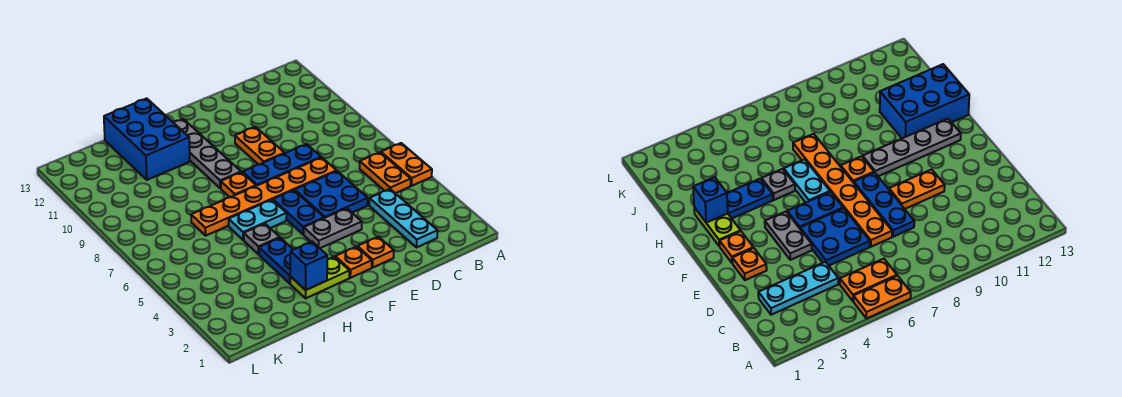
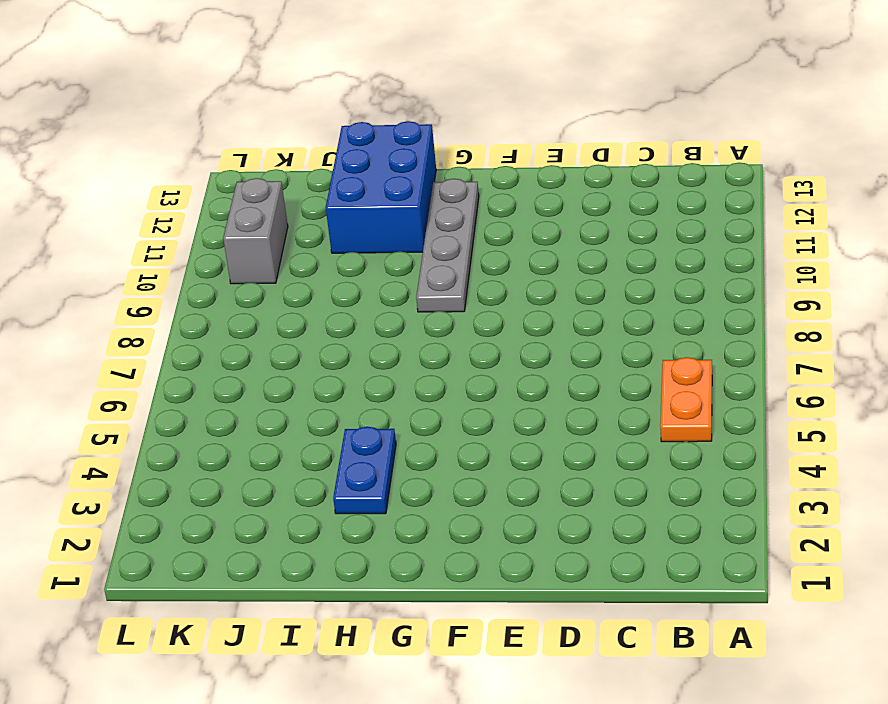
grey 1x2 brick [223,178,288,284] -> none
none -> orange 1x2 plate [381,143,432,186]
none -> cyan 1x3 plate [369,189,437,247]
none -> blue 2x2 plate [295,171,368,218]

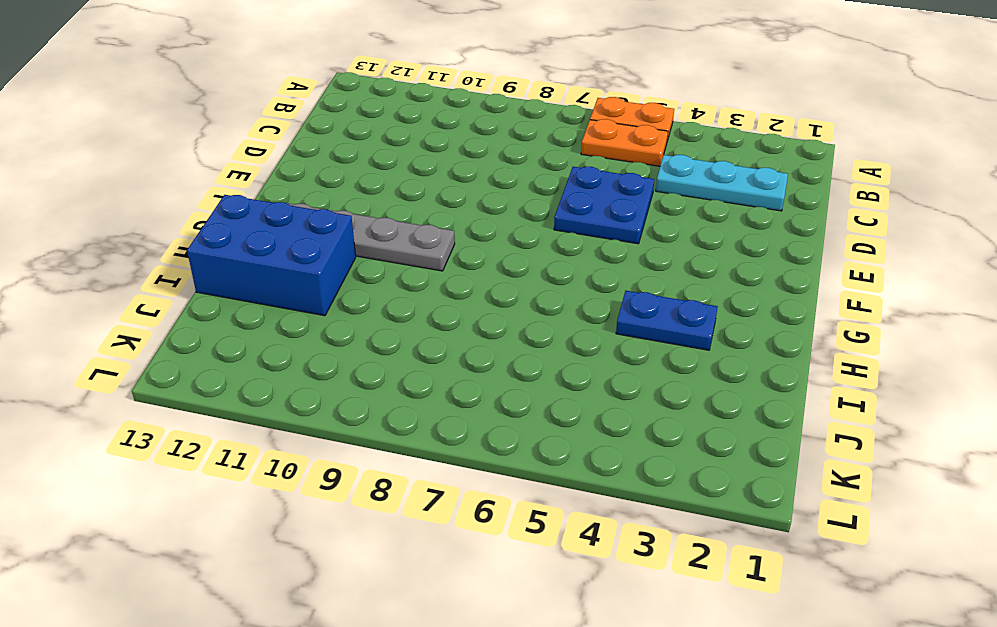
none -> orange 1x6 plate [191,157,337,236]
none -> blue 1x3 plate [243,144,321,186]
none -> orange 1x1 plate [358,237,394,267]

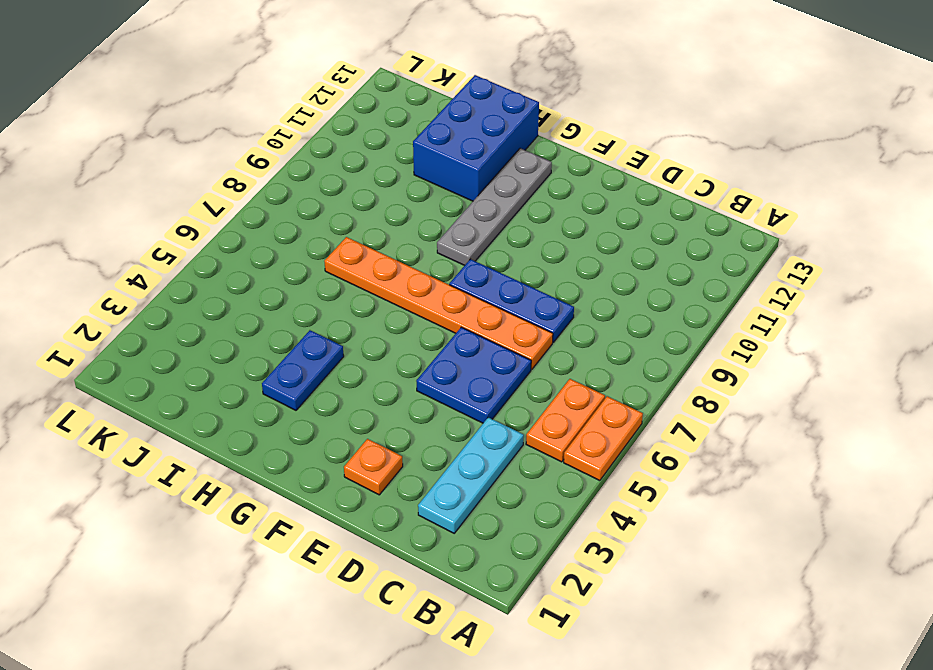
none -> grey 1x2 plate [304,208,362,248]
none -> orange 1x2 plate [235,127,285,165]
none -> orange 1x1 plate [335,247,372,278]

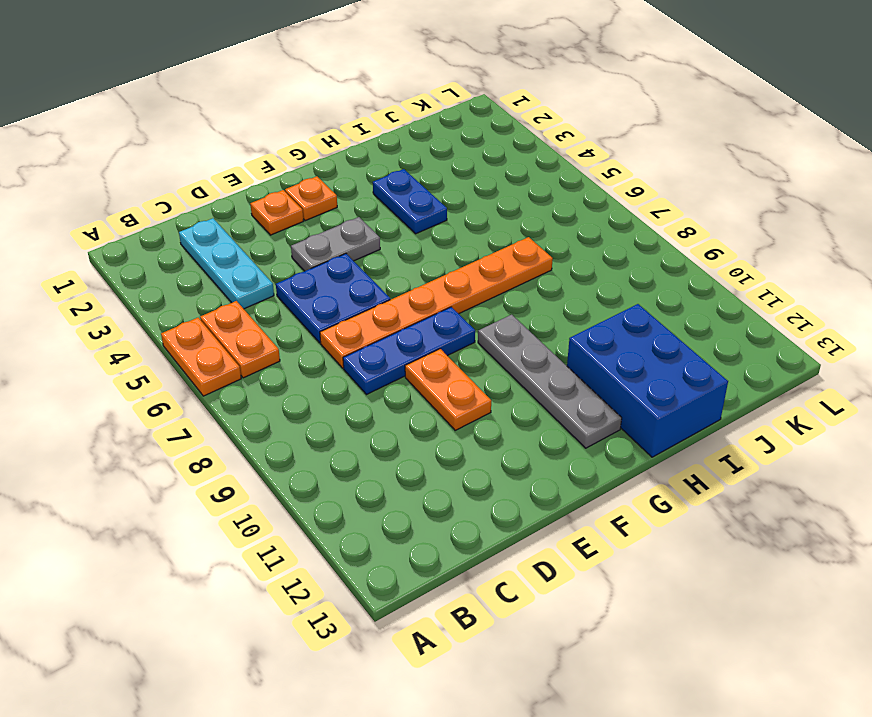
none -> blue 1x2 plate [273,190,324,234]
none -> lime 1x2 plate [290,257,349,298]
none -> cyan 1x2 plate [229,200,287,240]

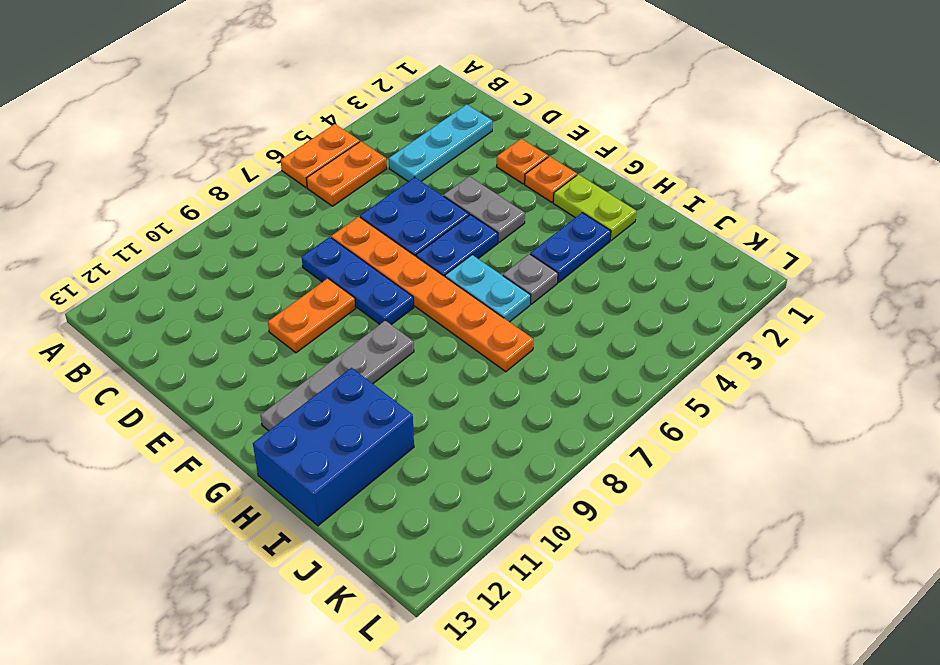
none -> orange 1x1 plate [221,172,256,197]
none -> blue 1x1 brick [290,242,327,290]

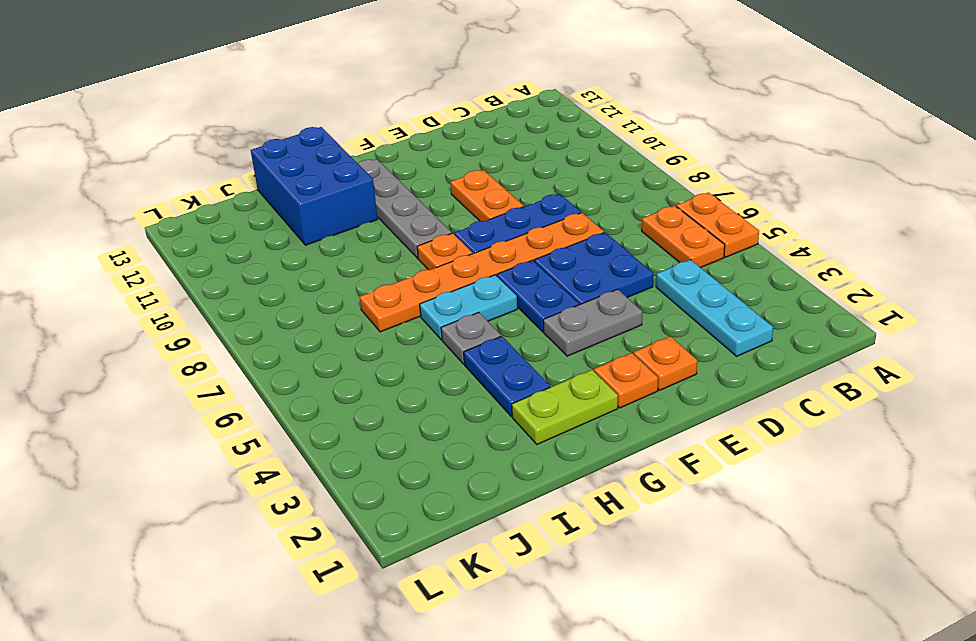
none -> blue 1x1 brick [290,242,327,290]

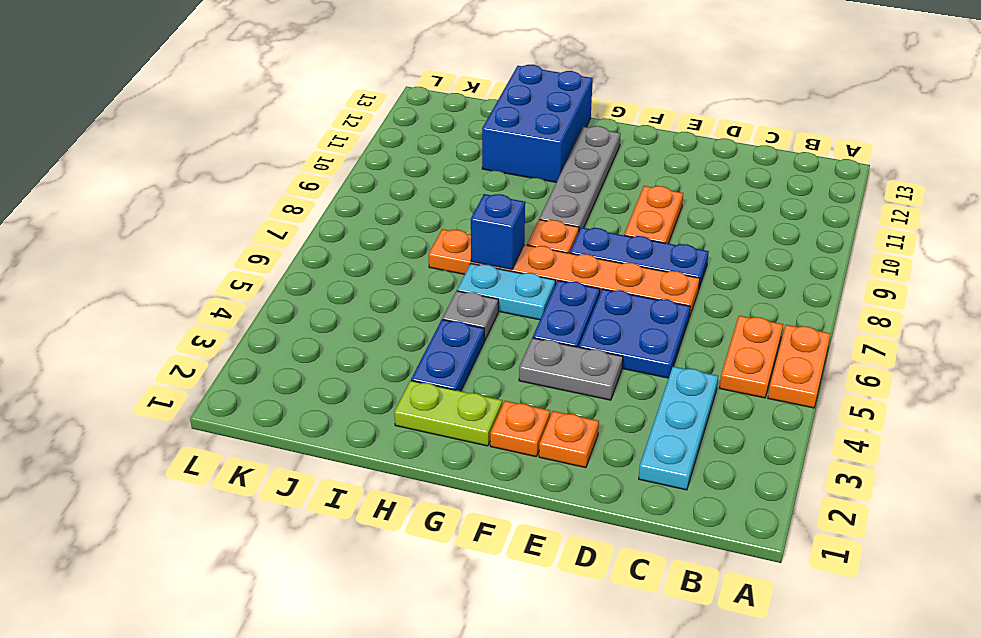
blue 1x1 brick [471,194,525,270] -> blue 1x1 brick moved to [290,242,327,290]

